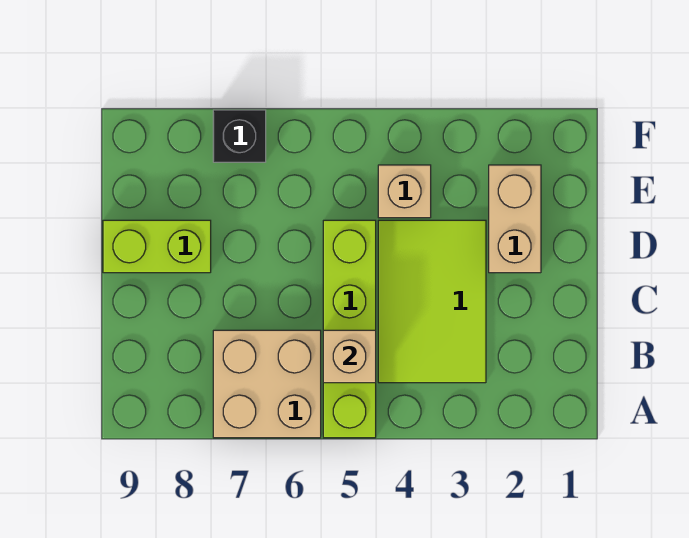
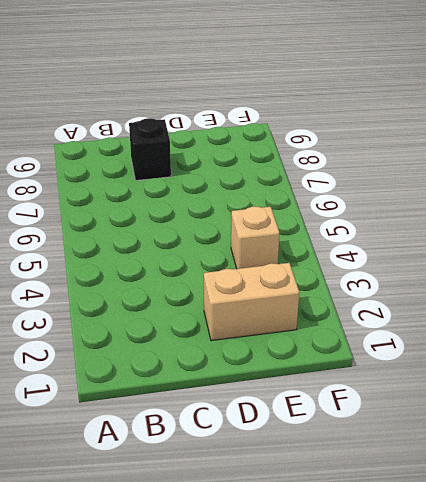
black 1x1 brick [129,118,171,181] -> black 1x1 brick moved to [213,110,266,162]
none -> lime 1x4 brick [323,220,376,438]
none -> tan 2x2 brick [213,330,321,438]

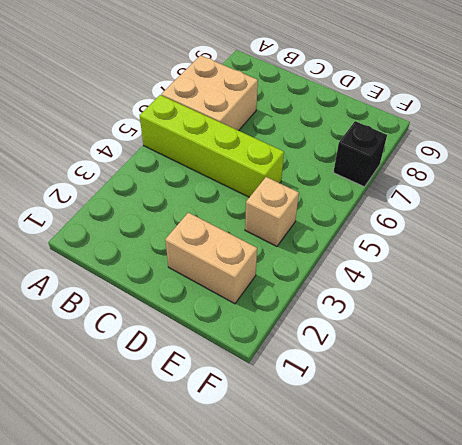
none -> lime 2x3 tile [378,220,486,383]
none -> lime 1x2 brick [103,220,211,273]

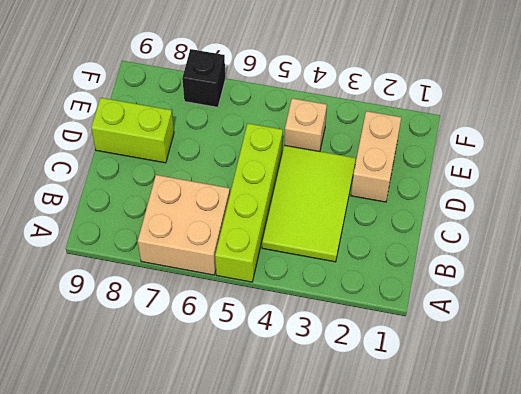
none -> tan 1x1 brick [323,330,376,383]

